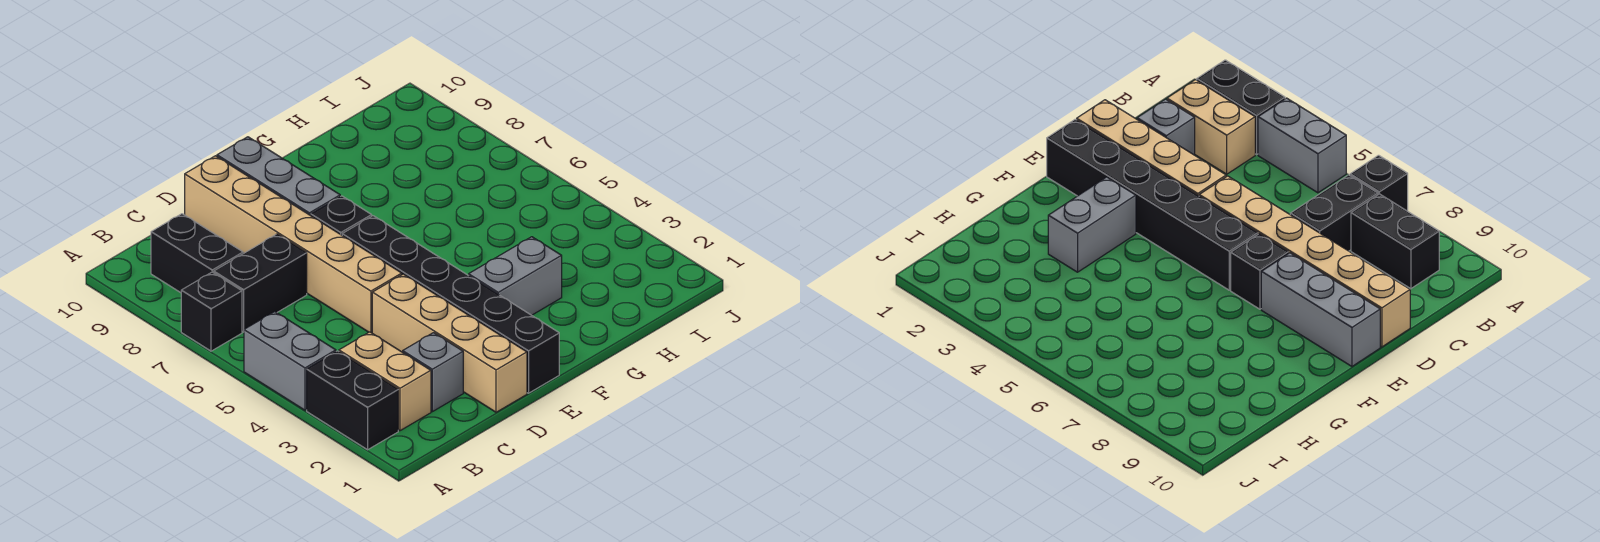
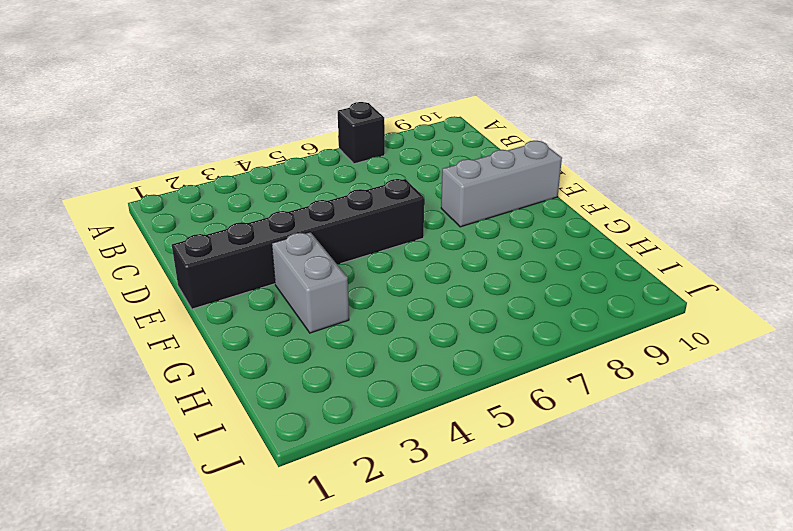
none -> black 1x2 brick [307,351,398,450]
none -> grey 1x2 brick [244,312,336,410]
none -> tan 1x2 brick [339,332,431,431]

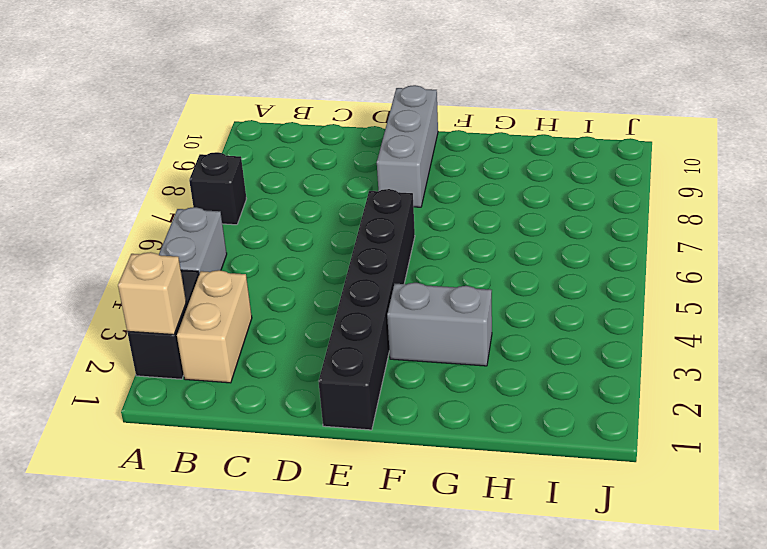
tan 1x1 brick [118,252,186,335] -> none
none -> black 1x2 brick [214,234,307,332]
none -> black 1x2 brick [151,214,243,293]
none -> grey 1x1 brick [403,333,463,412]

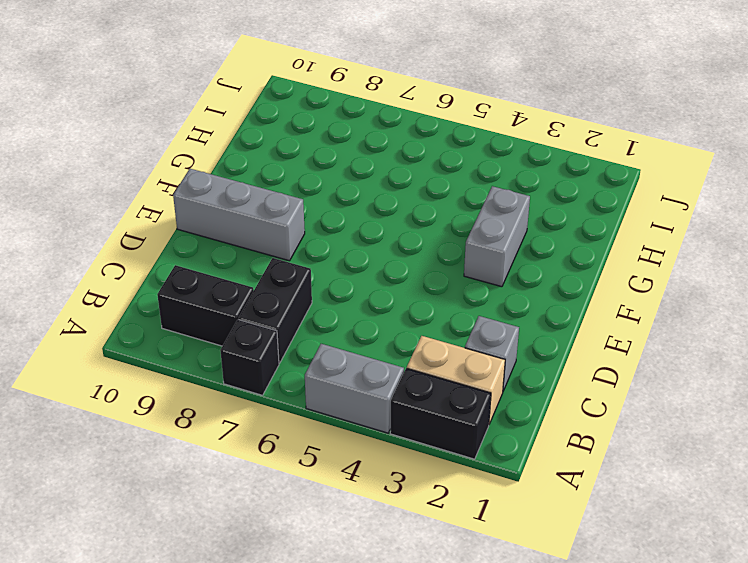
none -> tan 1x4 brick [372,274,527,412]
none -> tan 1x6 brick [185,156,402,333]
none -> black 1x6 brick [342,216,559,393]

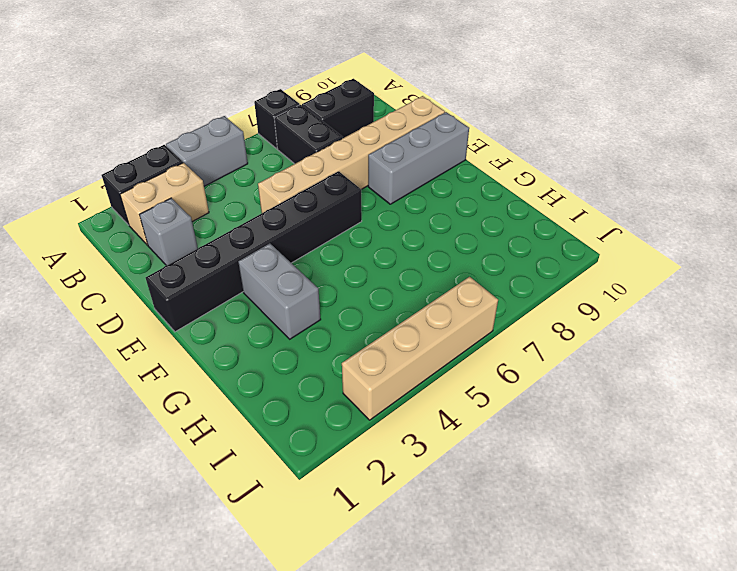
tan 1x4 brick [342,277,498,420] -> tan 1x4 brick moved to [372,274,527,412]
none -> black 1x1 brick [311,196,372,235]

